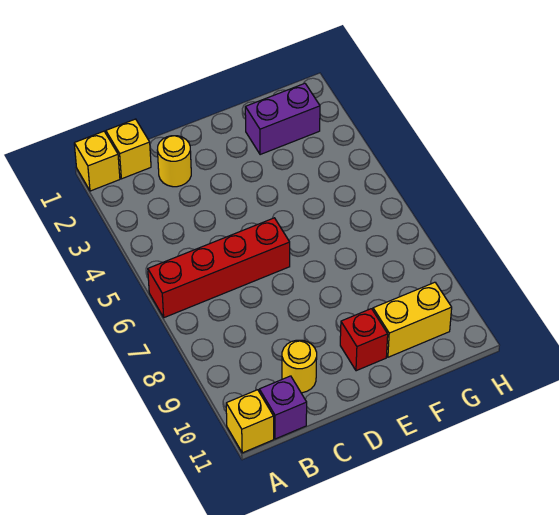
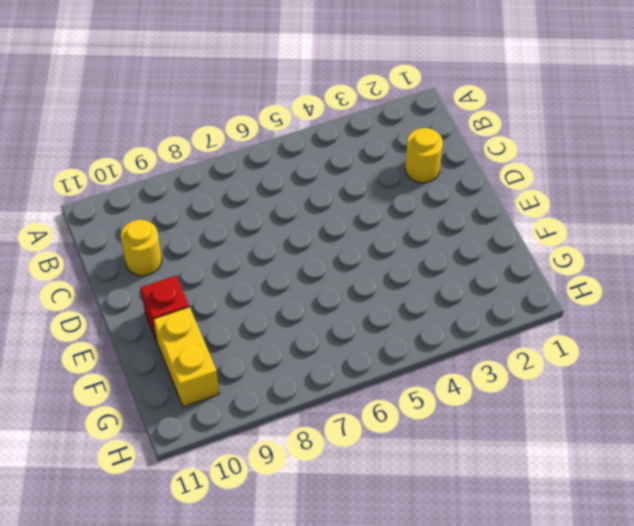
none -> yellow 1x1 brick [74,131,120,191]
none -> red 1x4 brick [148,218,290,318]

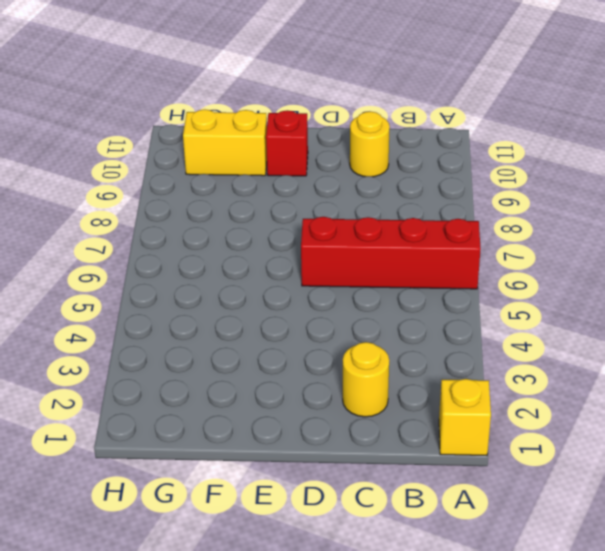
none -> yellow 1x1 brick [226,390,274,453]
none -> yellow 1x1 brick [106,119,151,179]

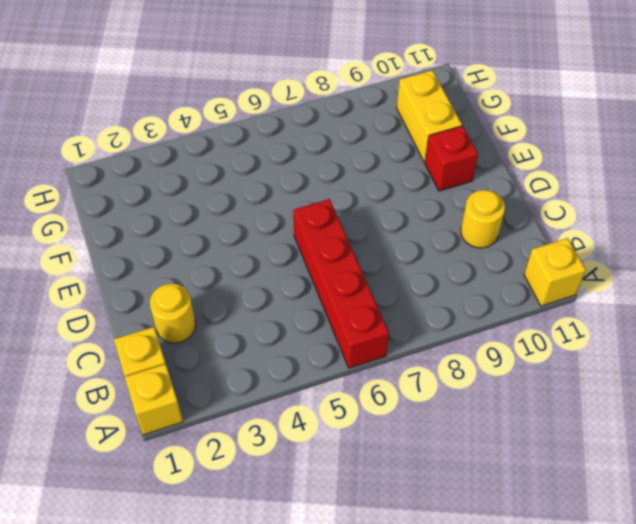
none -> purple 1x1 brick [259,376,307,439]
none -> purple 1x2 brick [245,83,320,155]

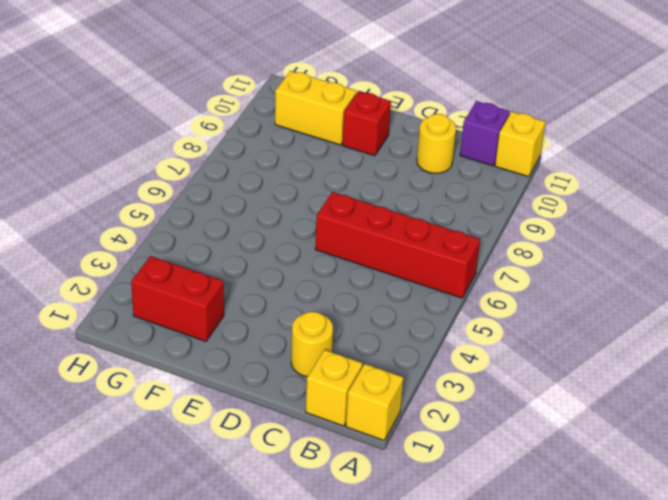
red 1x2 brick [131,256,224,341] -> purple 1x2 brick [245,83,320,155]

